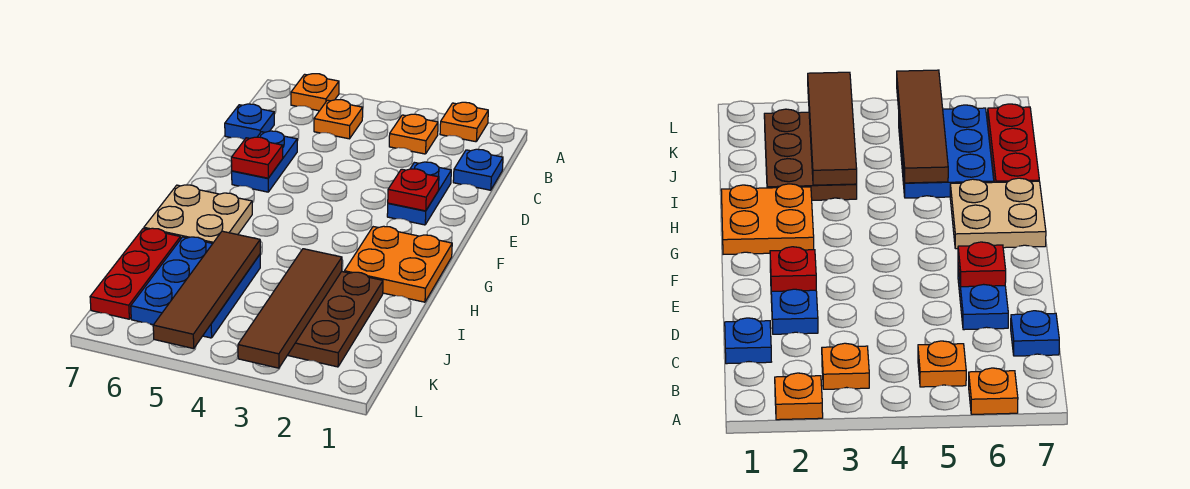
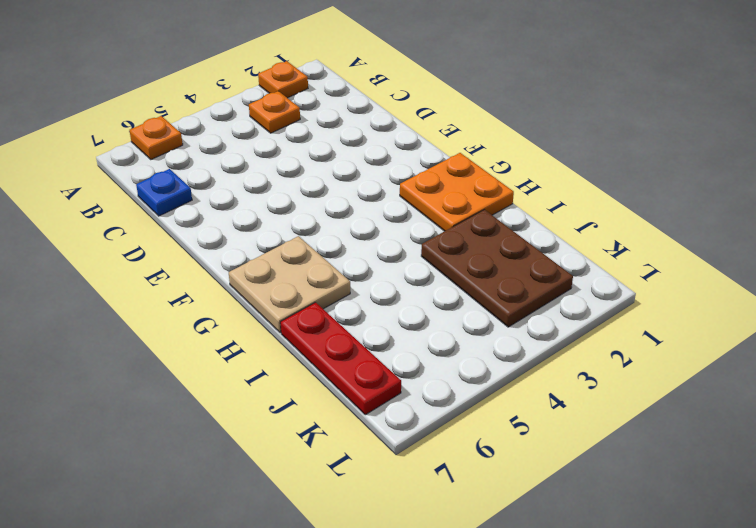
none -> orange 1x1 plate [314,100,363,139]
none -> blue 1x1 plate [453,149,503,190]
none -> blue 1x2 plate [387,162,451,225]

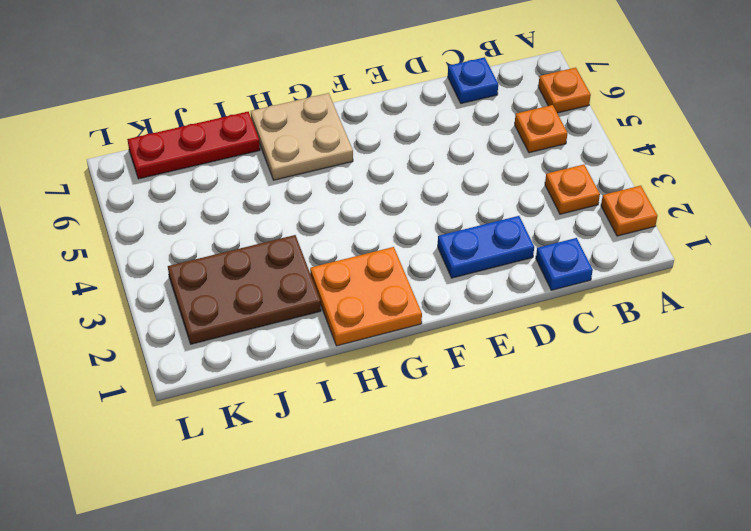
none -> blue 1x2 plate [232,131,297,192]
none -> blue 2x3 plate [131,237,260,338]
none -> red 1x1 plate [388,169,439,211]

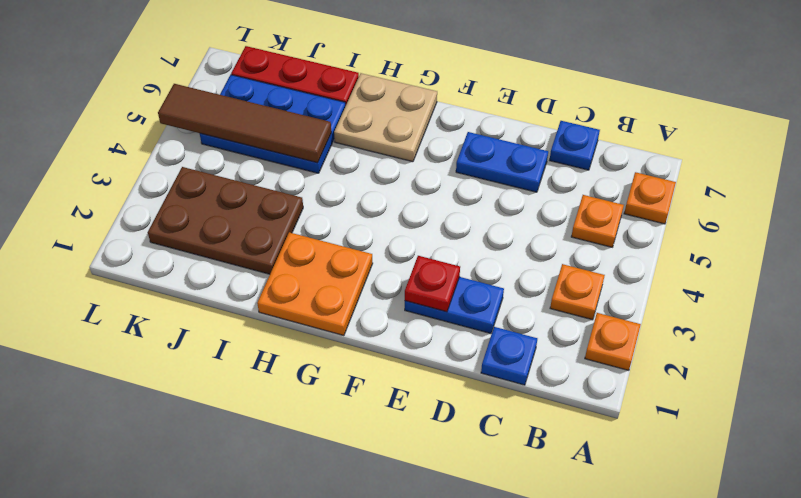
none -> red 1x1 plate [231,137,283,178]
none -> brown 1x4 tile [238,249,342,368]

